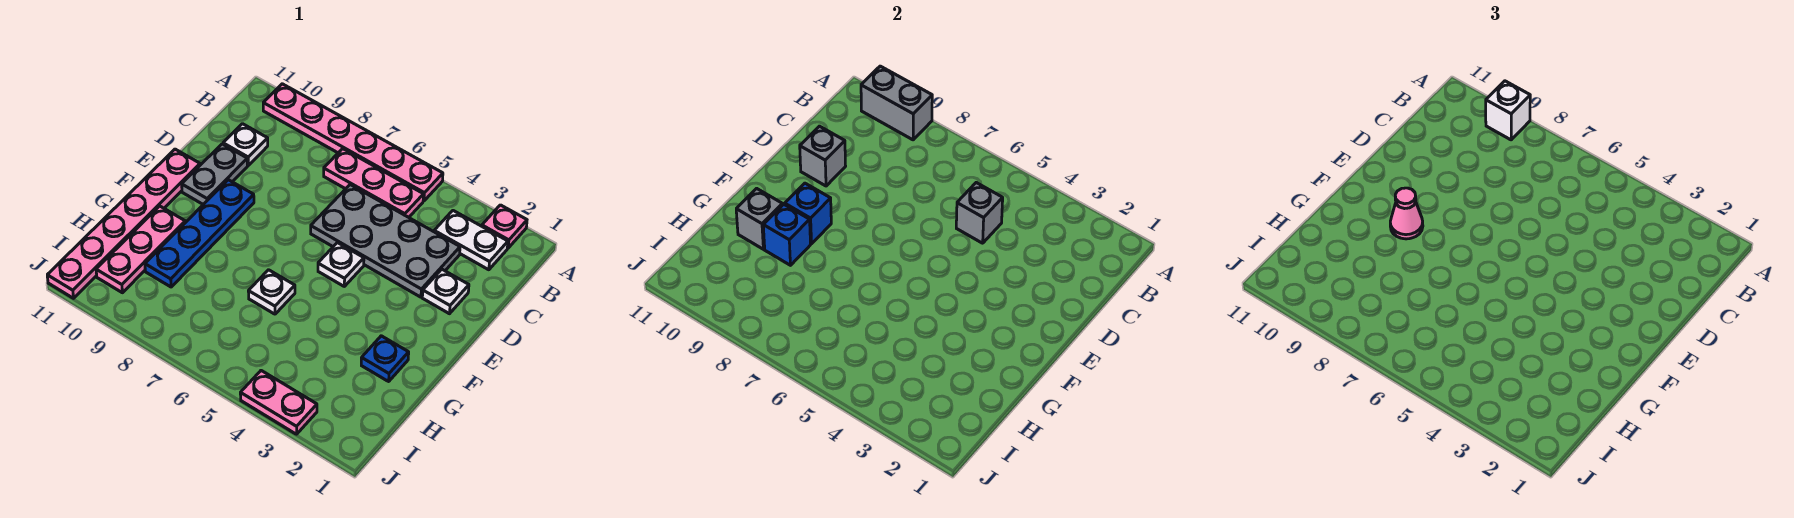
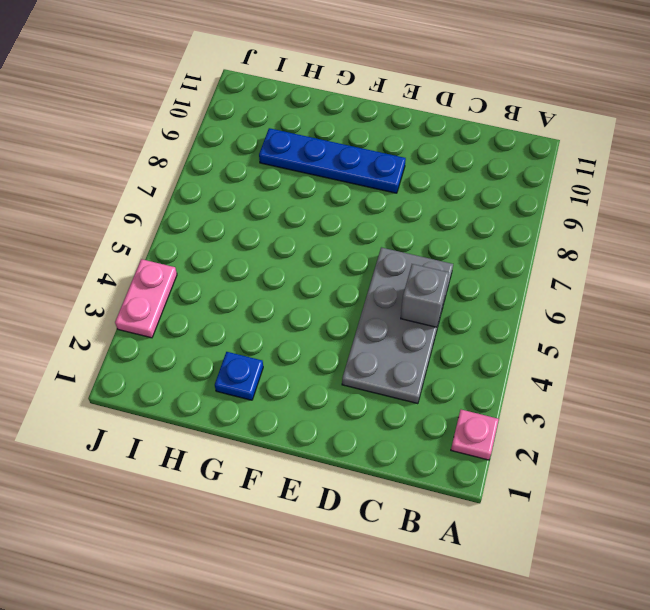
none -> pink 1x6 plate [263,84,443,201]
none -> white 1x2 plate [434,211,508,270]
none -> pink 1x3 plate [324,149,424,217]

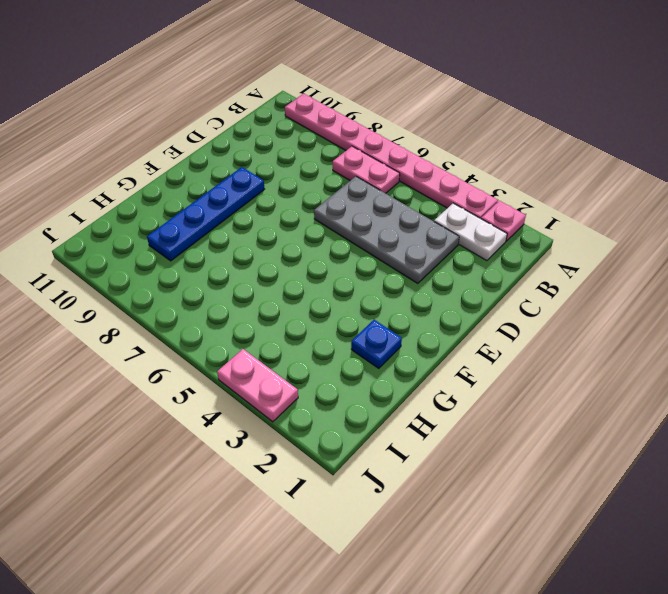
pink 1x8 plate [285,94,498,219] -> pink 1x6 plate [263,84,443,201]
pink 1x2 plate [333,146,400,193] -> pink 1x3 plate [324,149,424,217]
none -> white 1x1 plate [223,124,268,165]
none -> white 1x1 plate [422,269,469,314]
none -> grey 1x2 plate [182,144,248,204]

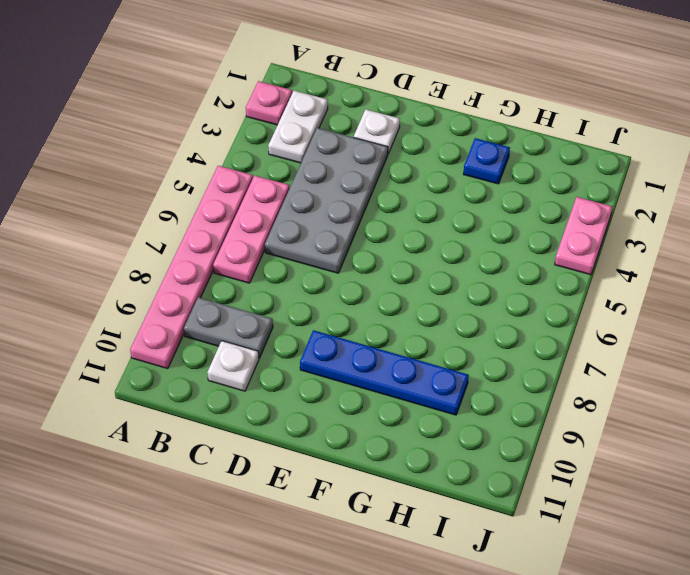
grey 1x2 plate [184,297,273,358] -> grey 1x2 plate moved to [182,144,248,204]
none -> white 1x1 plate [318,243,364,286]
none -> pink 1x6 plate [47,149,200,298]
none -> white 1x1 plate [248,270,295,314]

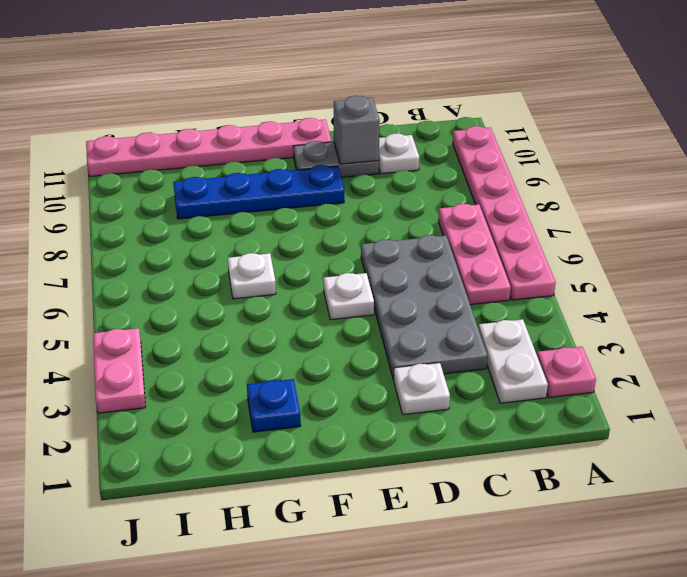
none -> pink 1x3 plate [96,206,185,293]
none -> grey 1x2 brick [861,66,932,140]
none -> grey 1x1 brick [956,183,1003,243]

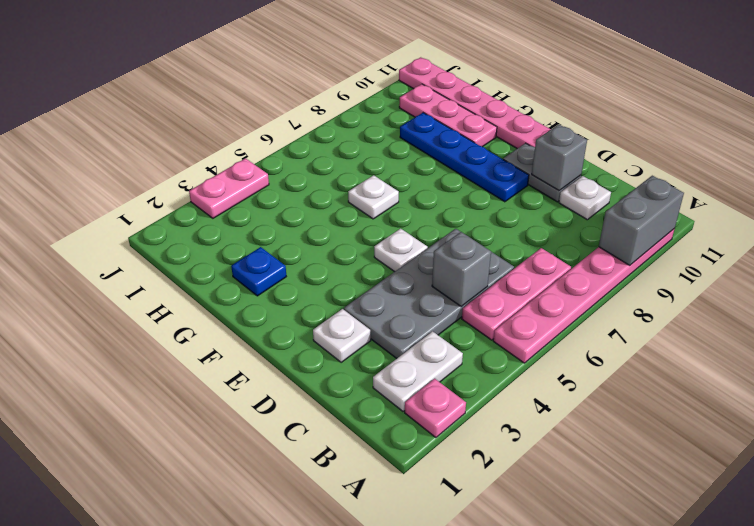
none -> blue 1x1 brick [785,183,831,244]
none -> blue 1x1 brick [763,204,811,265]
none -> grey 1x1 brick [736,188,782,249]

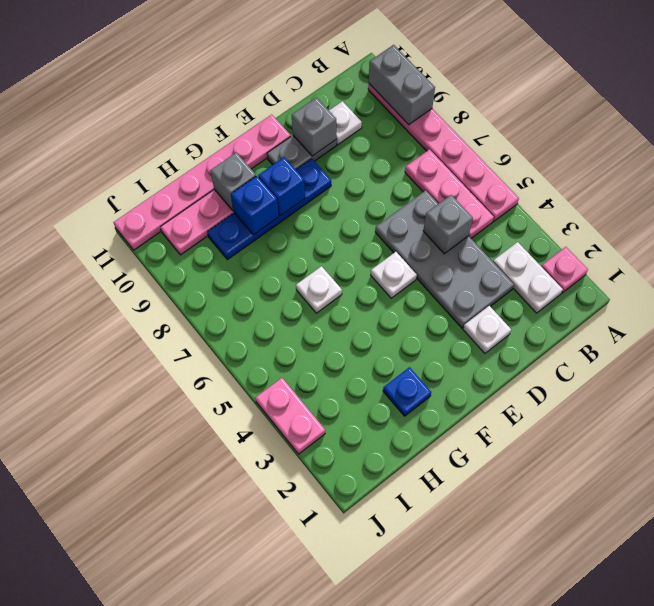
none -> white 1x1 brick [1486,81,1530,140]
none -> pink 1x1 cone [1390,188,1423,239]

